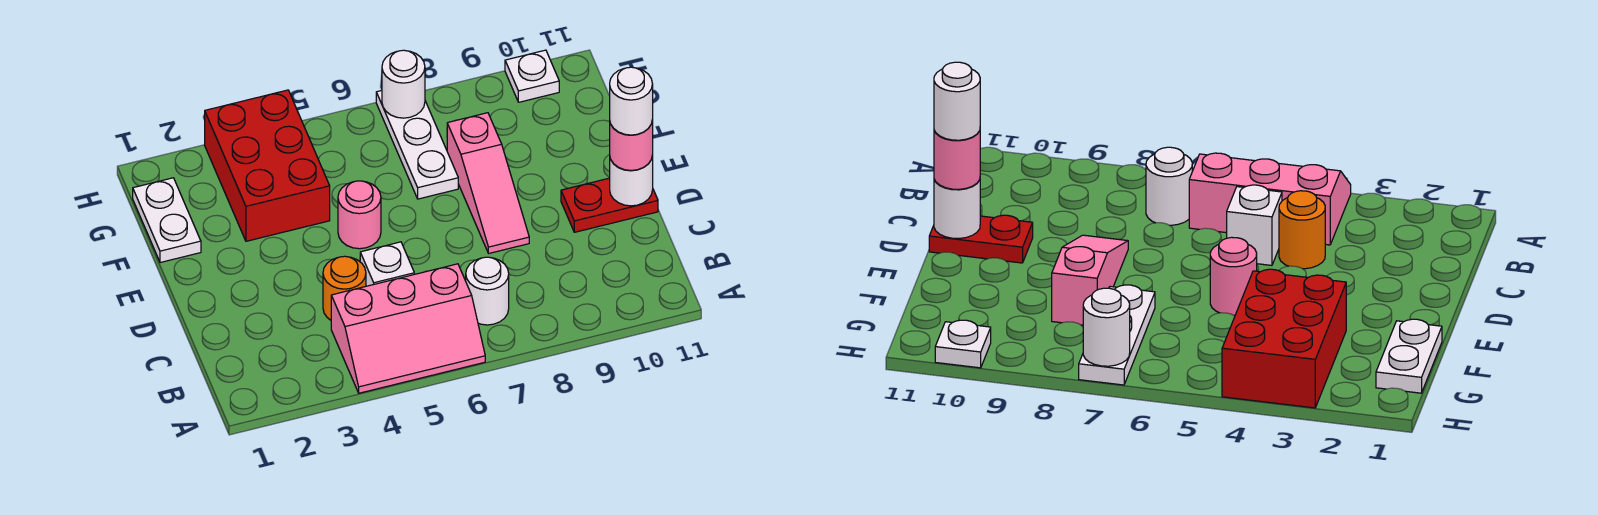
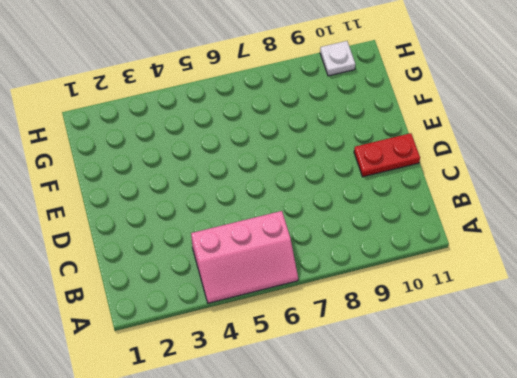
none -> white 1x1 round brick [466,257,509,325]
none -> orange 1x1 round brick [323,256,366,320]
none -> white 1x1 brick [360,242,414,286]

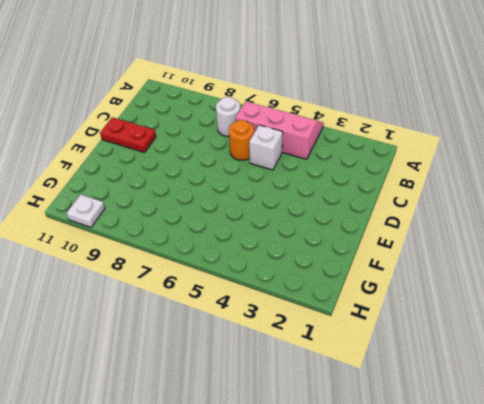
orange 1x1 round brick [229,120,254,160] -> orange 1x1 round brick moved to [323,256,366,320]
none -> pink 1x3 slope [447,113,529,253]
none -> pink 1x1 round brick [338,181,381,249]
none -> white 1x2 plate [133,178,201,263]

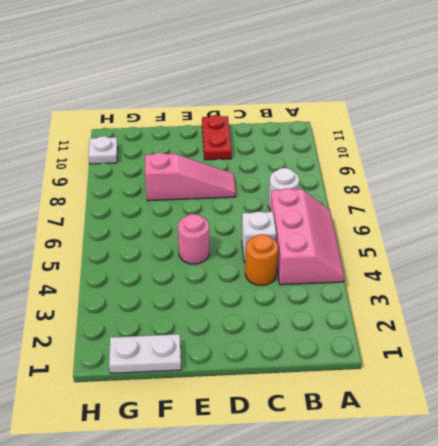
none -> red 2x3 brick [205,90,330,241]
none -> white 1x3 plate [376,91,458,199]
none -> white 1x1 round brick [610,155,653,206]

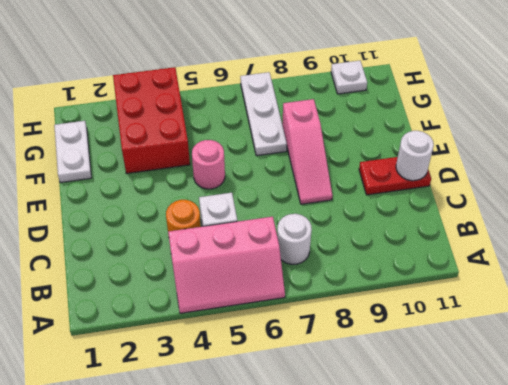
none -> white 1x1 round brick [382,50,425,118]
none -> pink 1x1 round brick [610,120,653,170]
none -> white 1x1 round brick [610,67,653,135]

